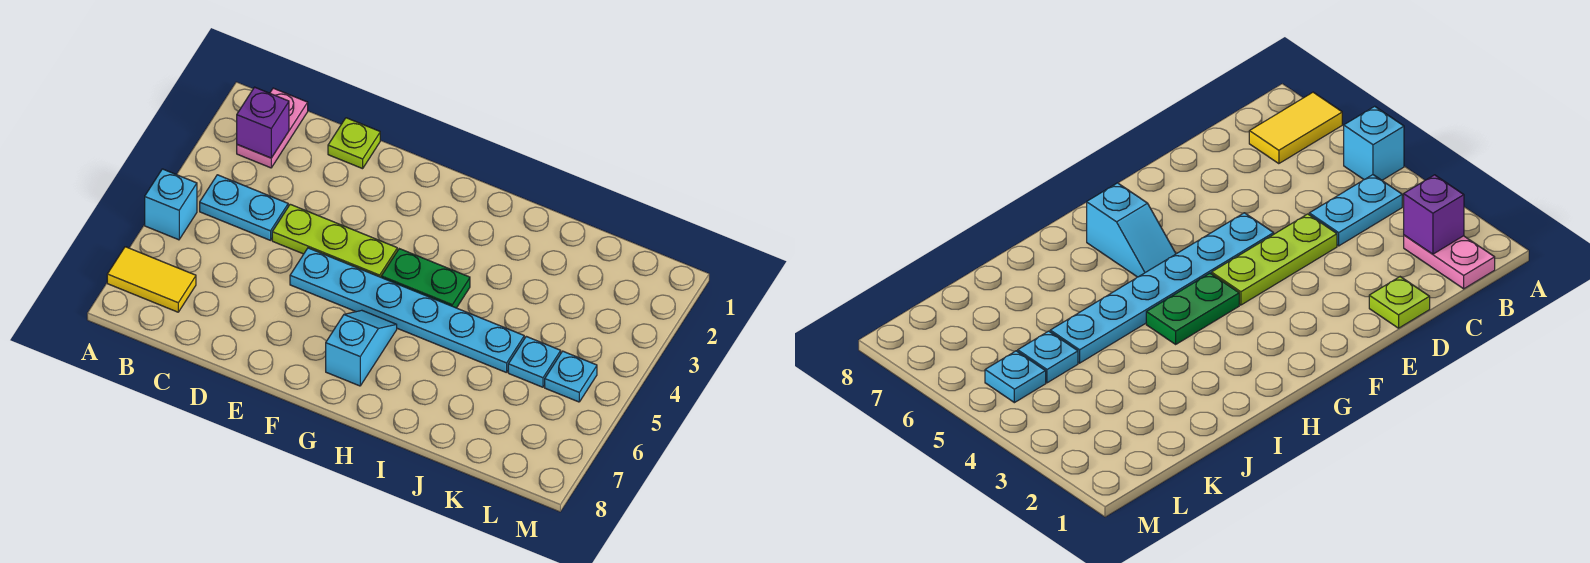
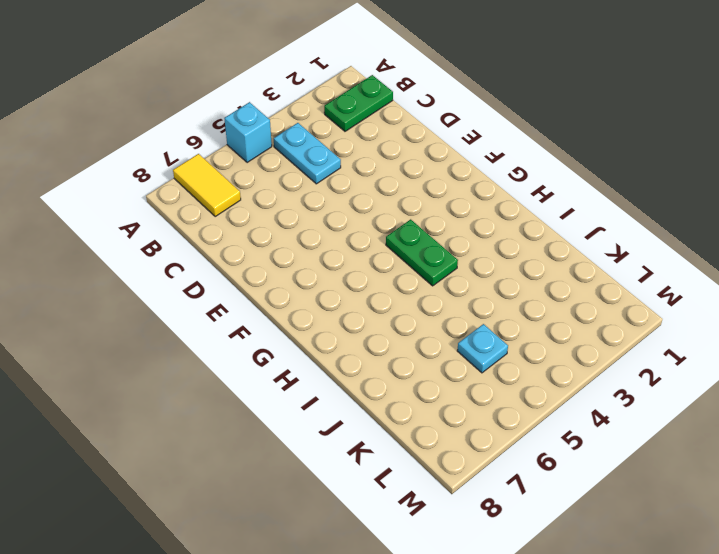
green 1x2 plate [324,75,393,131] -> pink 1x2 plate [237,88,308,168]
none -> lime 1x1 plate [328,118,380,169]
none -> lime 1x3 plate [272,204,397,277]
none -> cyan 1x6 plate [290,248,524,373]

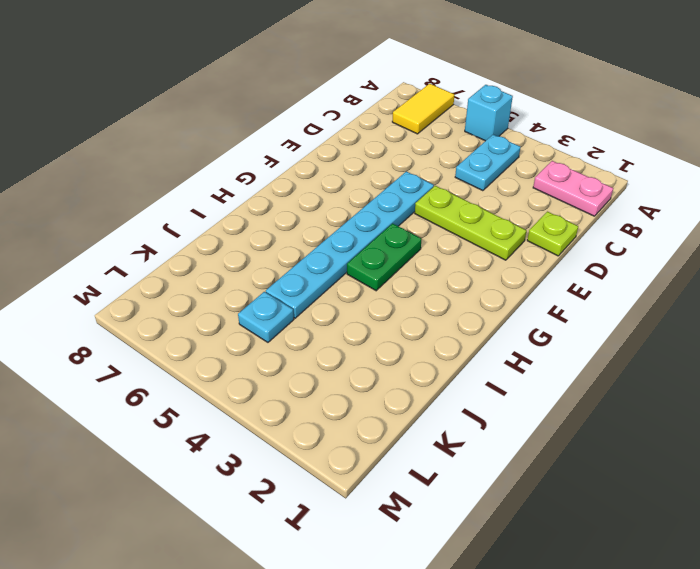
lime 1x3 plate [415,186,526,260] -> lime 1x3 plate turned to [272,204,397,277]
none -> cyan 1x2 slope [326,310,397,386]
none -> cyan 1x1 plate [545,351,597,402]
none -> purple 1x1 brick [237,87,289,158]

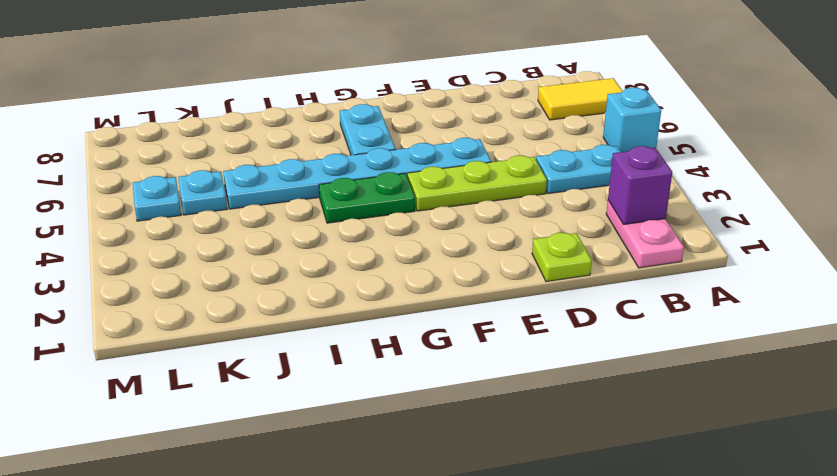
cyan 1x2 plate [340,104,396,155] -> cyan 1x2 slope [326,310,397,386]

